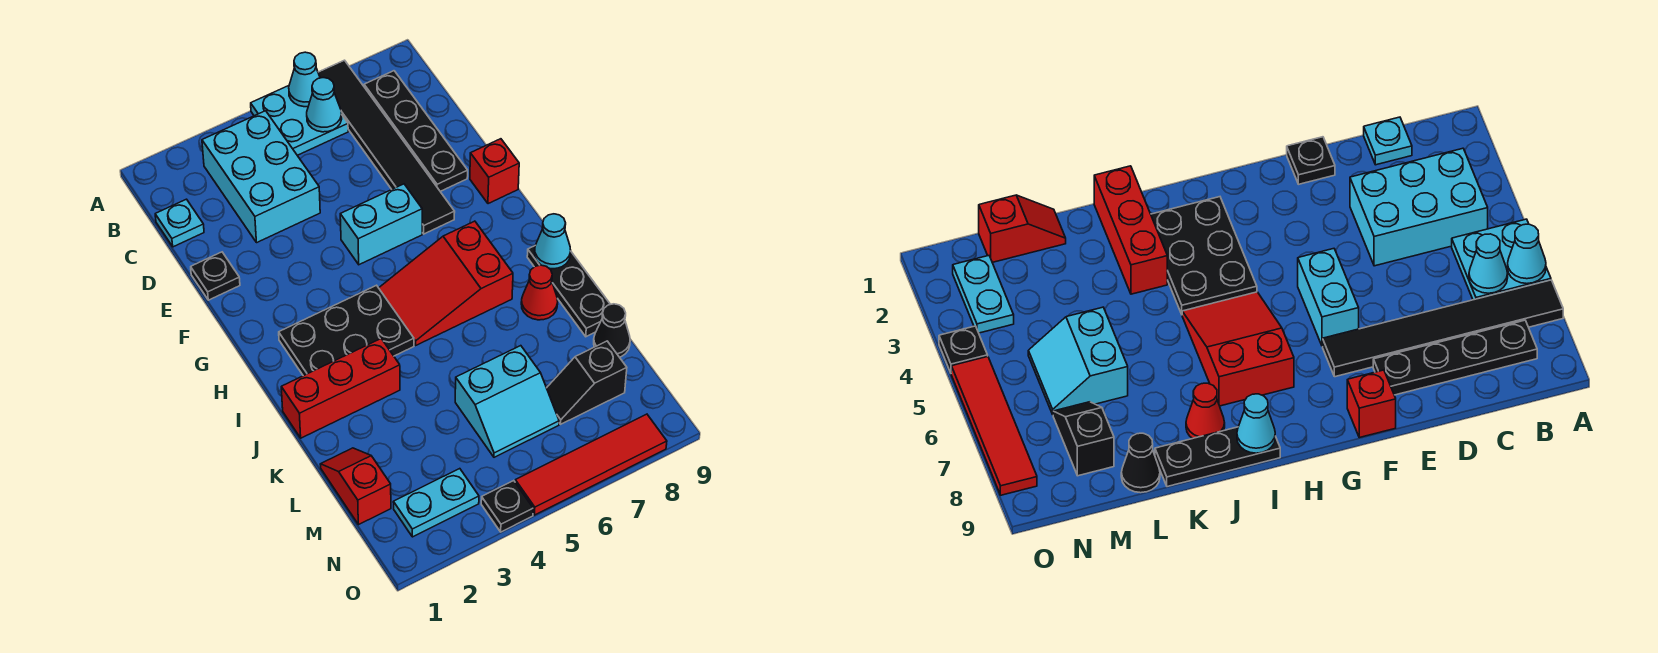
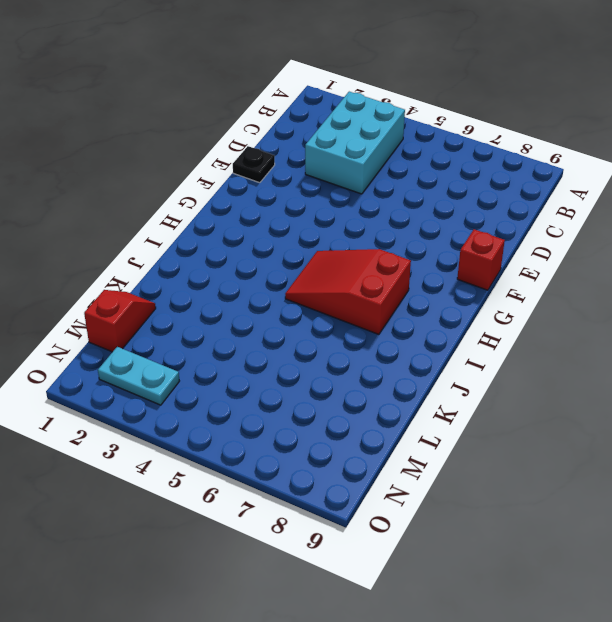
none -> cyan 2x2 plate [251,86,348,155]
none -> black 1x6 tile [318,60,455,234]
none -> black 1x4 plate [364,71,468,191]

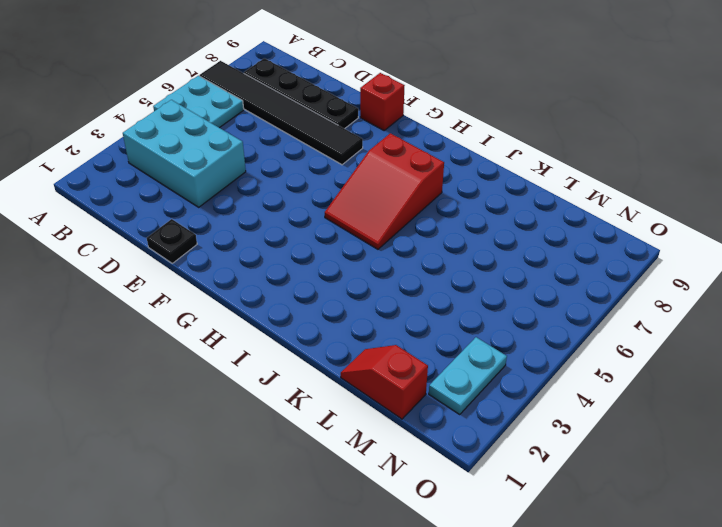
none -> cyan 1x1 plate [155,199,204,247]
none -> cyan 1x2 brick [340,184,422,265]
none -> black 2x3 plate [279,285,414,376]

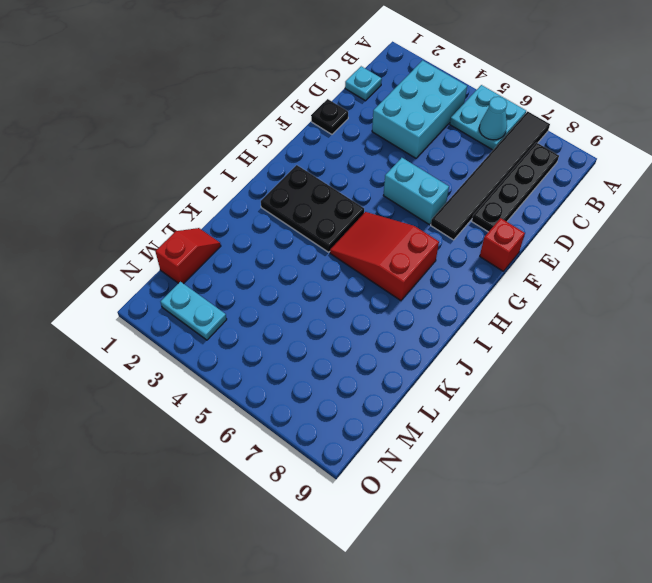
none -> black 1x3 plate [527,246,610,337]
none -> red 1x3 brick [281,339,400,438]
none -> red 1x1 cone [521,265,558,320]

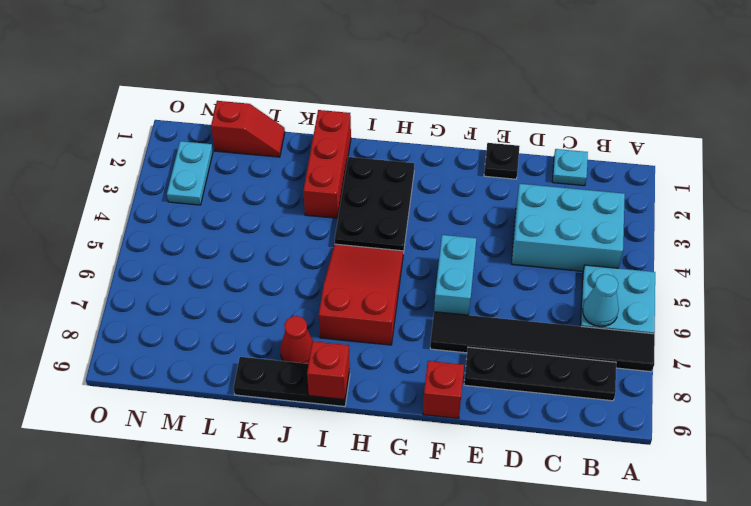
red 1x1 brick [307,341,350,399] -> cyan 1x1 cone [535,214,571,269]
none -> cyan 2x2 slope [455,346,559,457]
none -> black 1x1 cone [594,304,630,357]
none -> black 1x2 slope [547,341,627,424]

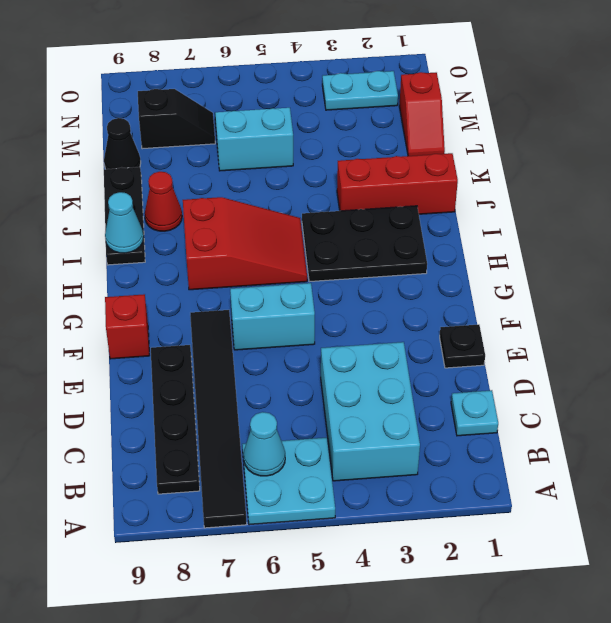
none -> black 1x1 plate [481,481,533,532]
none -> red 1x4 tile [515,414,667,515]
none -> cyan 1x1 cone [289,52,320,107]

